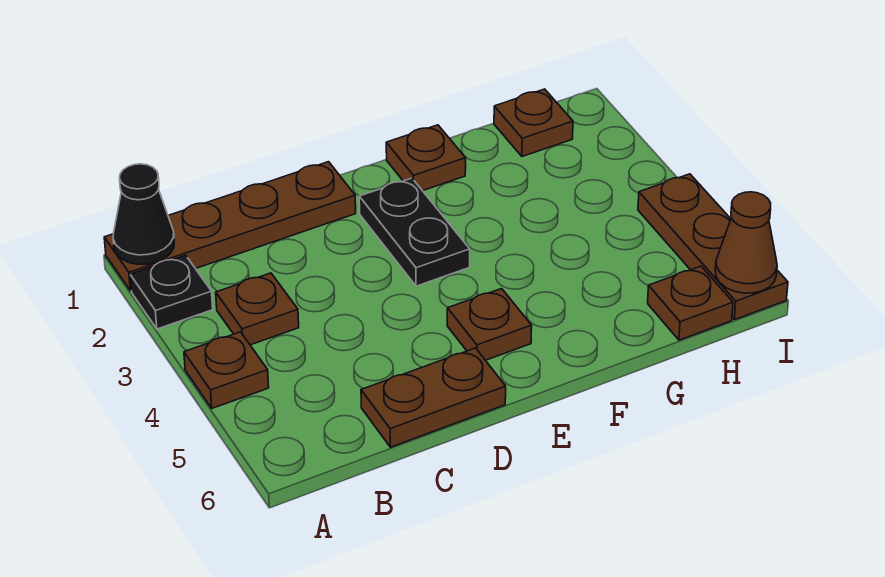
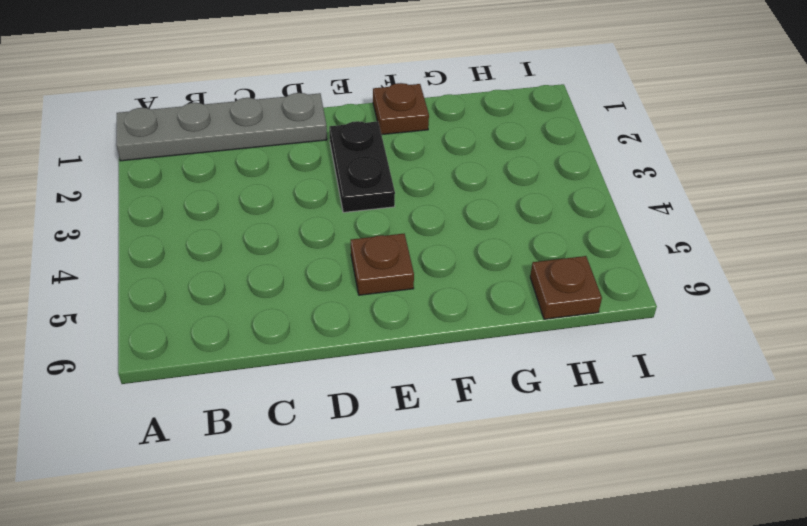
grey 1x4 plate [116,93,327,161] -> brown 1x4 plate [104,162,356,291]
none -> black 1x1 plate [130,255,213,329]
none -> brown 1x1 plate [184,332,269,408]
none -> brown 1x1 plate [216,273,299,345]

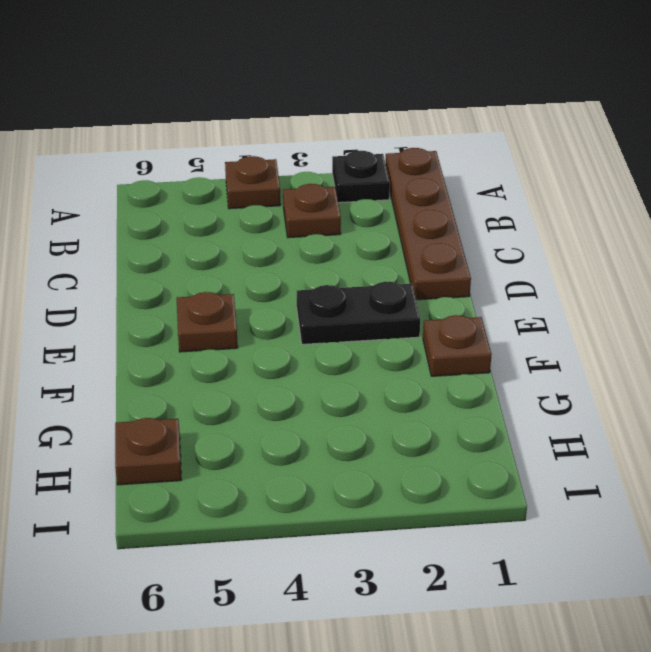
none -> brown 1x2 plate [361,348,506,447]
none -> brown 1x1 plate [494,89,573,157]
none -> brown 1x3 plate [638,174,788,320]

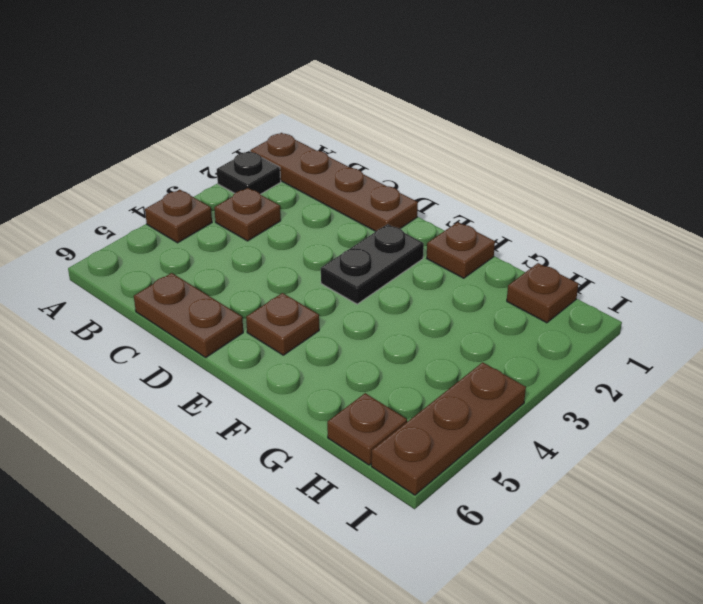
none -> black 1x1 cone [113,164,174,264]
none -> brown 1x1 cone [715,192,777,293]

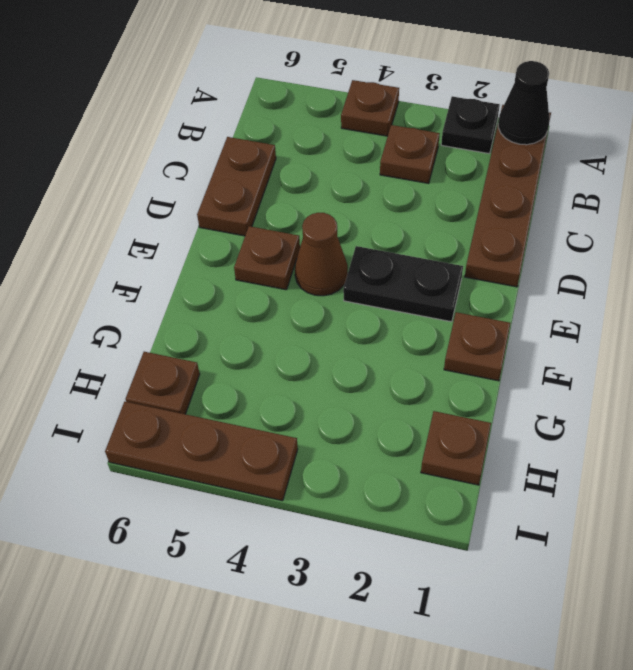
brown 1x1 cone [295,213,348,296] -> brown 1x1 cone moved to [715,192,777,293]

